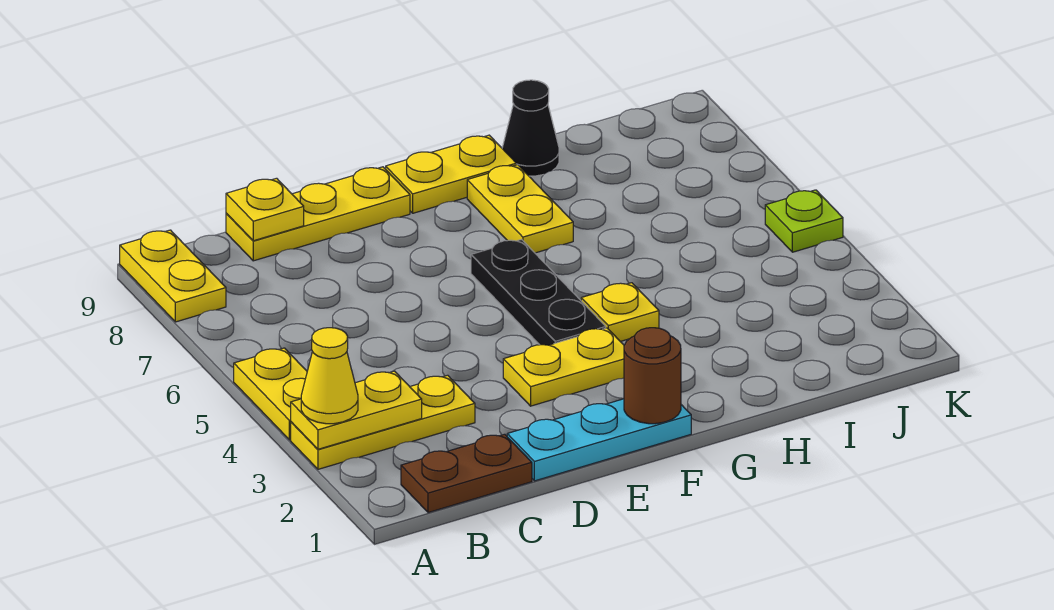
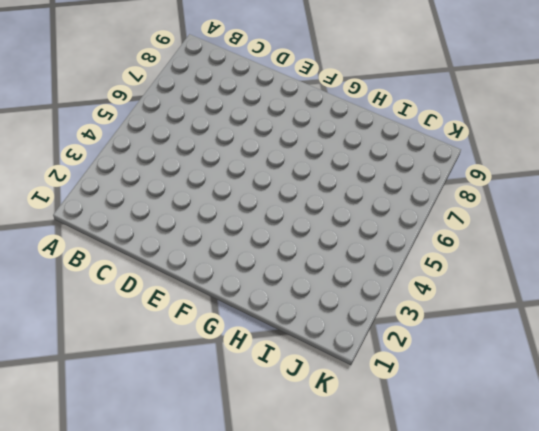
none -> yellow 1x3 plate [291,375,475,469]
none -> yellow 1x2 plate [234,348,307,440]
none -> yellow 1x2 plate [120,230,226,322]

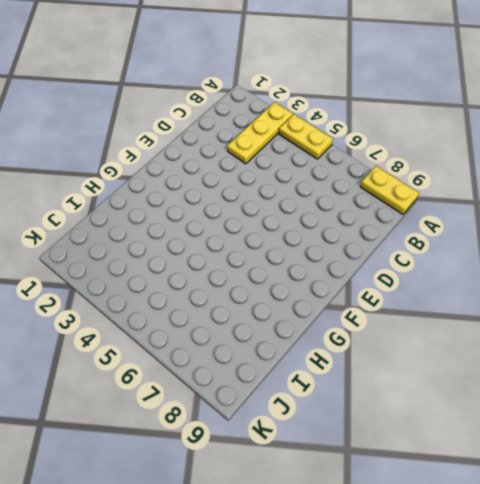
none -> brown 1x2 plate [401,434,532,513]
none -> yellow 1x3 plate [226,167,410,261]
none -> cyan 1x3 plate [507,399,691,481]

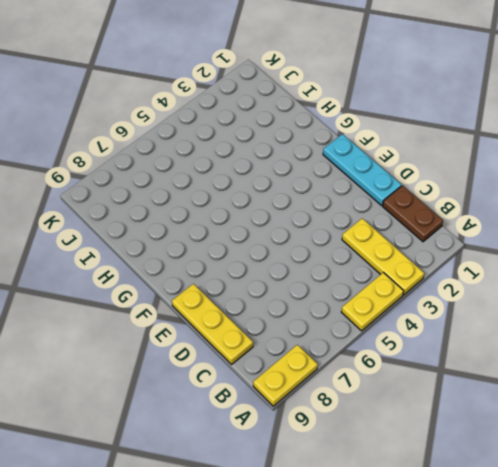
none -> yellow 1x2 plate [503,328,624,406]
none -> black 1x3 plate [471,240,606,345]
none -> yellow 1x2 plate [386,135,516,213]

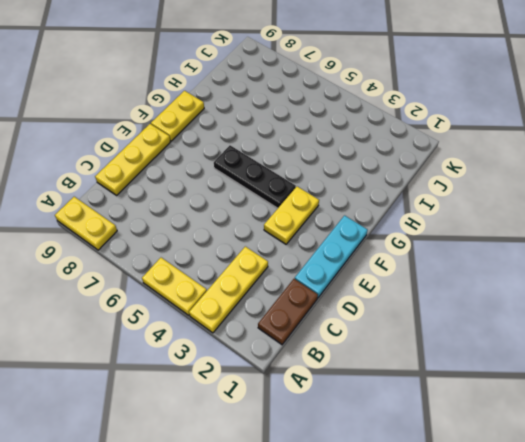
none -> yellow 1x1 plate [581,283,659,342]
none -> yellow 1x2 plate [467,165,573,253]
none -> black 1x1 cone [502,80,559,176]

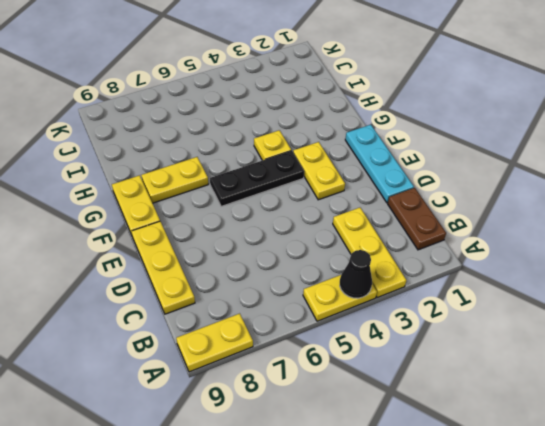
black 1x1 cone [340,250,372,298] -> black 1x1 cone moved to [502,80,559,176]
none -> lime 1x1 plate [765,190,843,252]
none -> yellow 1x2 plate [291,371,422,449]
none -> yellow 1x1 plate [226,178,304,241]

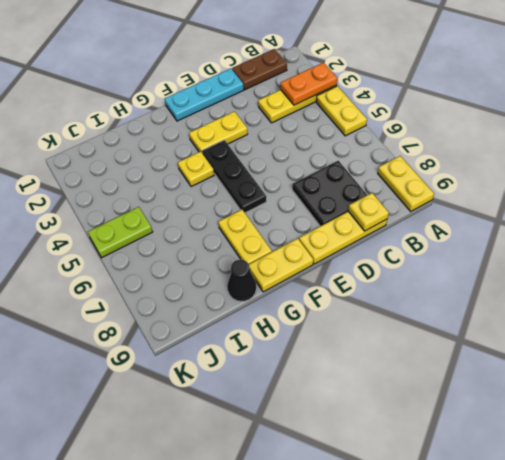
orange 1x2 plate [281,63,337,105] -> yellow 1x2 plate [291,371,422,449]
black 2x2 plate [292,161,367,226] -> none
lime 1x2 plate [88,207,153,258] -> lime 1x1 plate [765,190,843,252]
none -> brown 1x1 round brick [624,328,681,424]
none -> yellow 1x1 cone [301,328,358,424]

